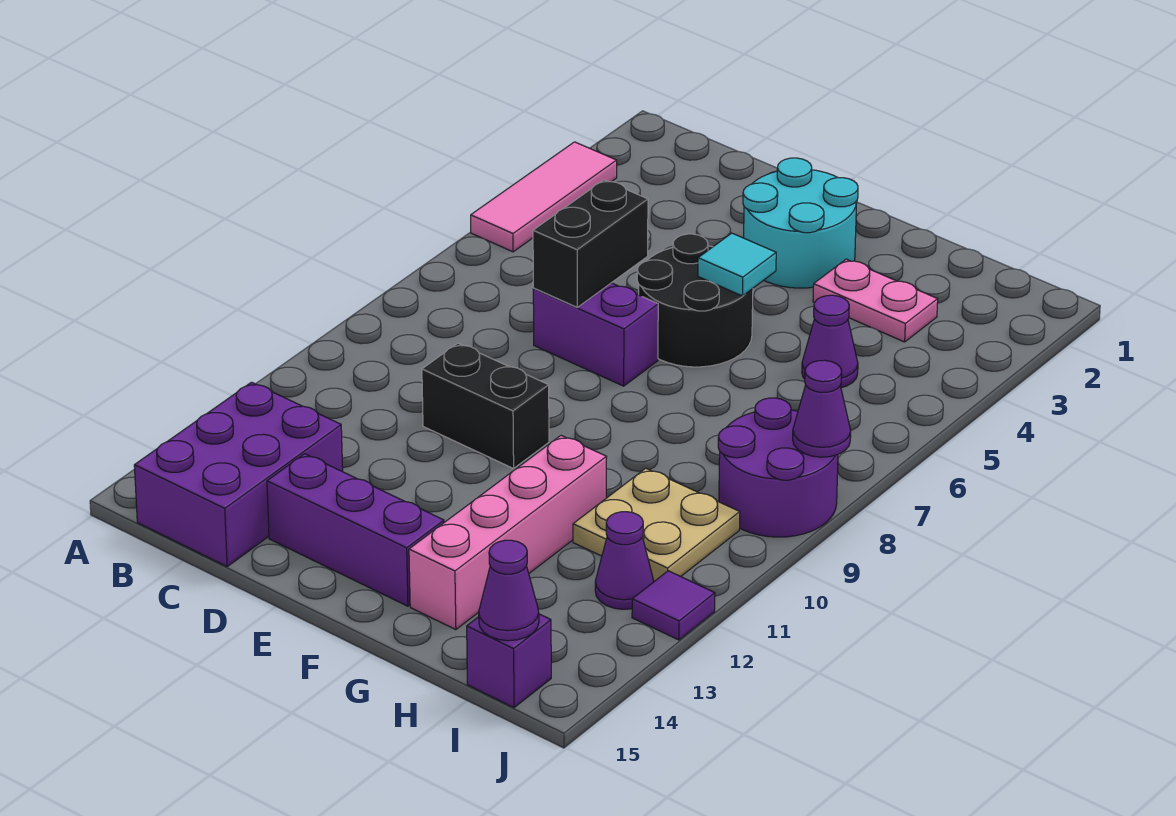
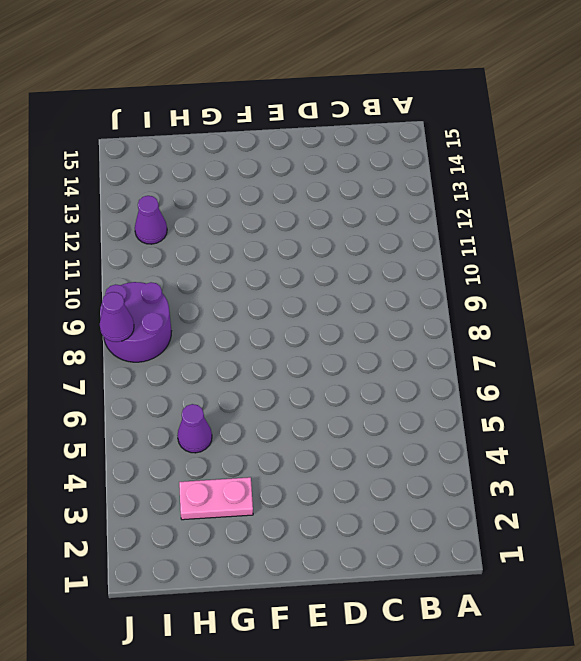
none -> pink 1x3 tile [471,142,617,252]
none -> purple 2x3 brick [134,382,343,566]
none -> purple 1x2 brick [533,283,658,386]

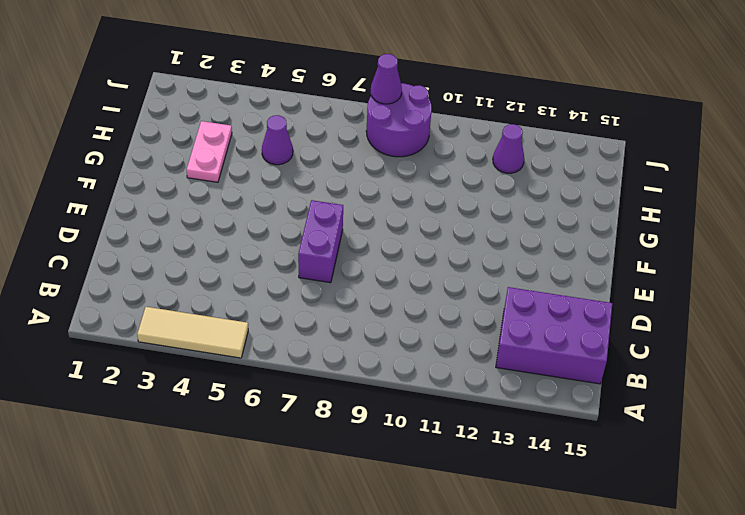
tan 1x3 tile [137,307,248,358] -> pink 1x3 tile [471,142,617,252]
none -> black 1x2 brick [422,343,549,469]
none -> purple 1x3 brick [267,454,444,606]
none -> cyan 2x2 round brick [743,158,858,288]

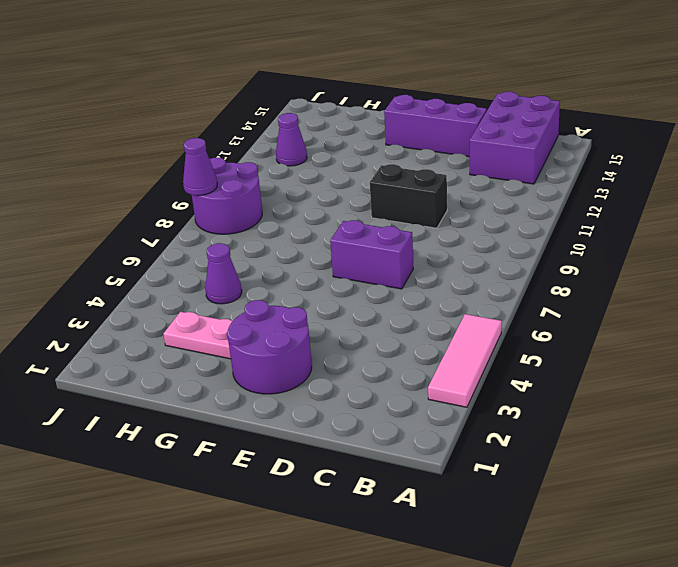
purple 2x2 round brick [227,300,312,394] -> cyan 2x2 round brick [743,158,858,288]
none -> black 2x2 round brick [637,234,753,367]
none -> pink 1x4 brick [409,436,607,630]
none -> tan 2x2 plate [573,468,740,581]

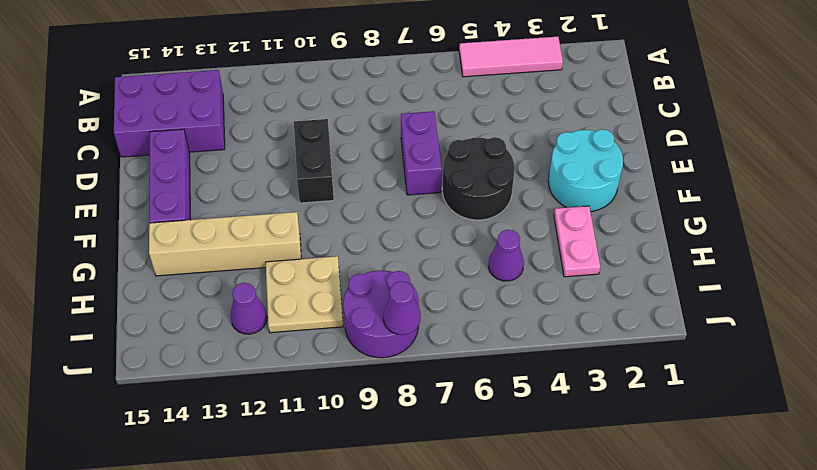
tan 1x4 brick [149,212,301,276] -> pink 1x4 brick [409,436,607,630]
none -> purple 1x1 brick [467,614,551,707]
none -> purple 1x1 tile [632,571,715,640]
none -> black 1x2 brick [533,180,648,307]

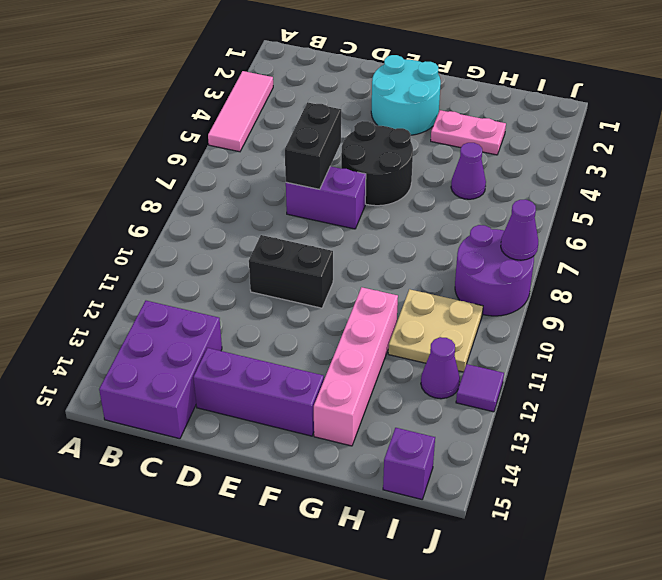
none -> cyan 1x1 tile [698,233,776,296]
none -> purple 1x1 cone [479,540,539,641]

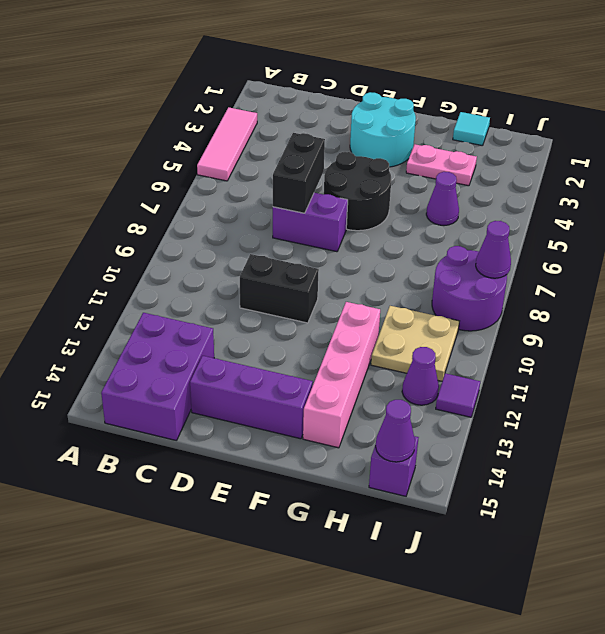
cyan 1x1 tile [453,112,490,146] -> cyan 1x1 tile moved to [698,233,776,296]

